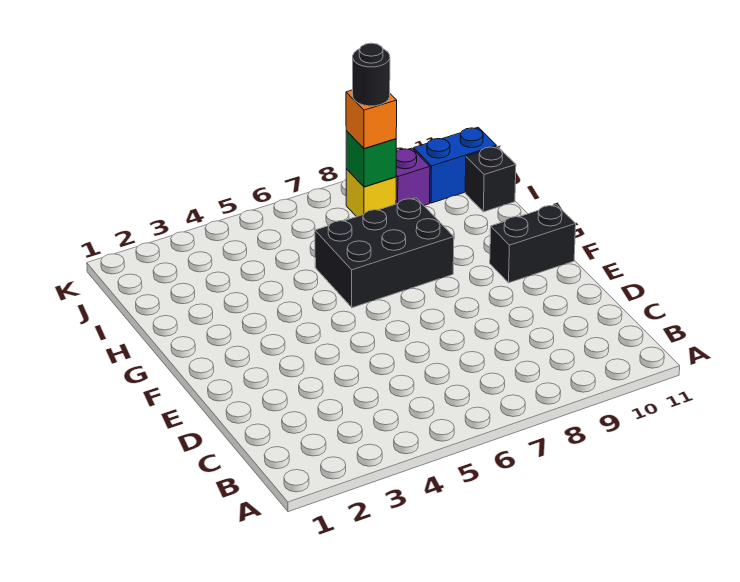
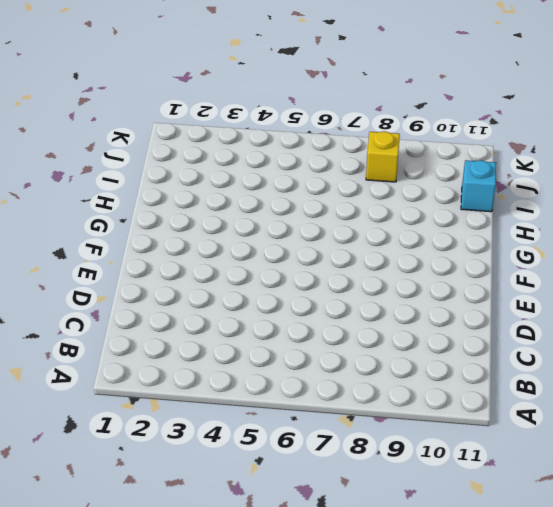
cyan 1x1 brick [461,160,496,212] -> black 1x1 brick [465,146,516,212]
none -> black 1x2 brick [490,205,576,283]
none -> black 2x3 brick [315,198,454,308]

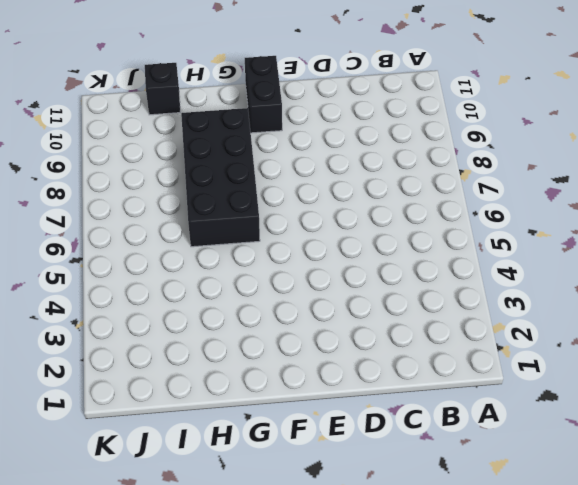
black 2x4 brick [181,108,260,247] -> black 2x3 brick [315,198,454,308]
none -> yellow 1x1 brick [346,169,396,217]
none -> purple 1x1 brick [396,148,430,205]

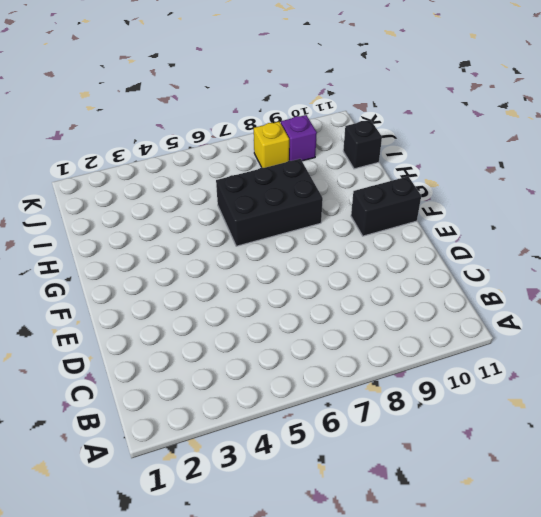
none -> blue 1x2 brick [414,128,496,203]
none -> green 1x1 brick [346,131,396,187]

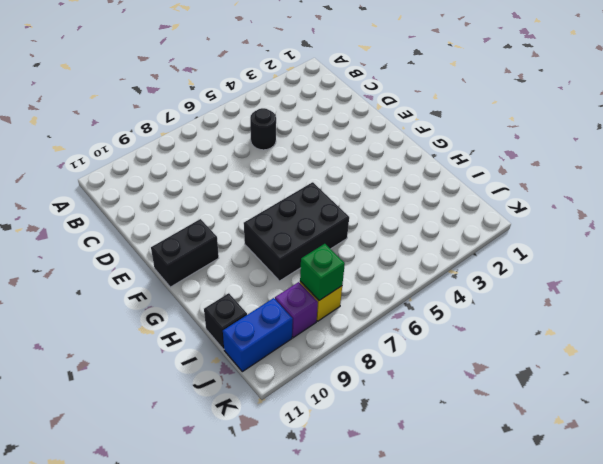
black 1x1 round brick [250,108,276,150] -> black 1x1 round brick moved to [353,43,390,106]
none -> orange 1x1 brick [346,90,397,149]

